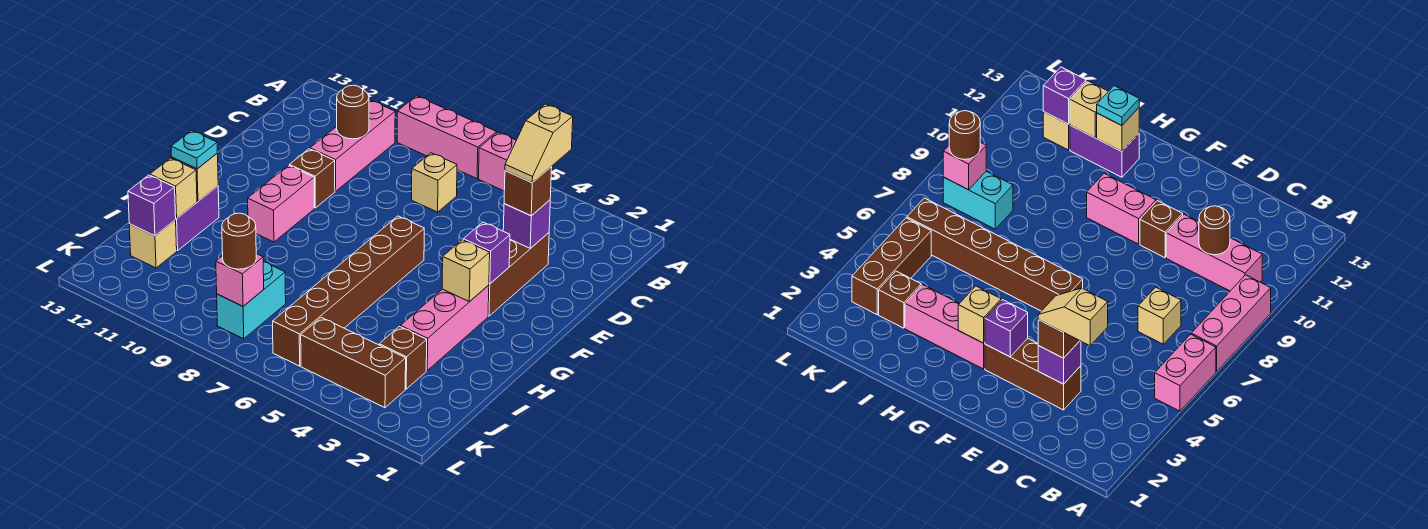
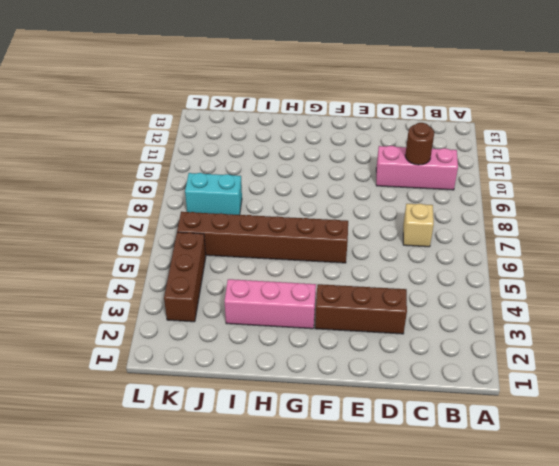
none -> pink 1x2 brick [479,132,516,191]
none -> pink 1x3 brick [397,96,497,179]
none -> brown 1x1 brick [289,149,335,208]

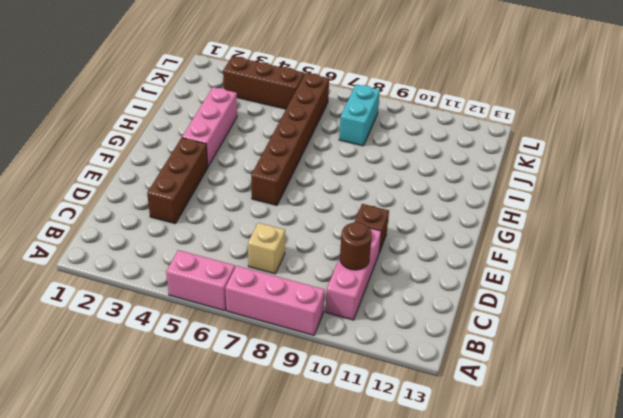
none -> pink 1x2 brick [248,165,314,242]
none -> purple 1x2 brick [175,186,219,251]
none -> brown 1x1 brick [379,327,427,389]

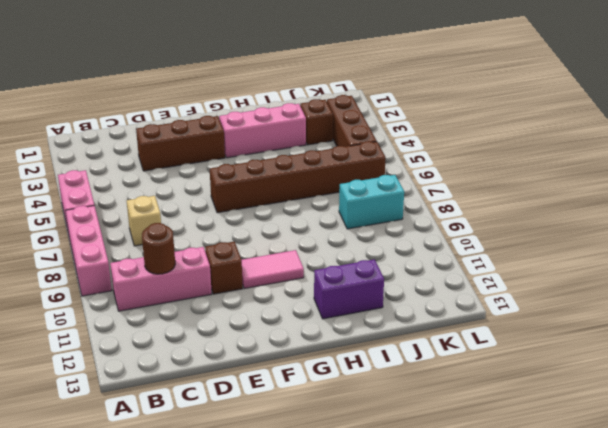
pink 1x2 tile [242,250,304,289] -> pink 1x2 brick [248,165,314,242]
none -> tan 1x1 brick [129,220,177,268]
none -> purple 1x1 brick [503,200,550,248]
none -> purple 1x1 brick [463,222,510,284]

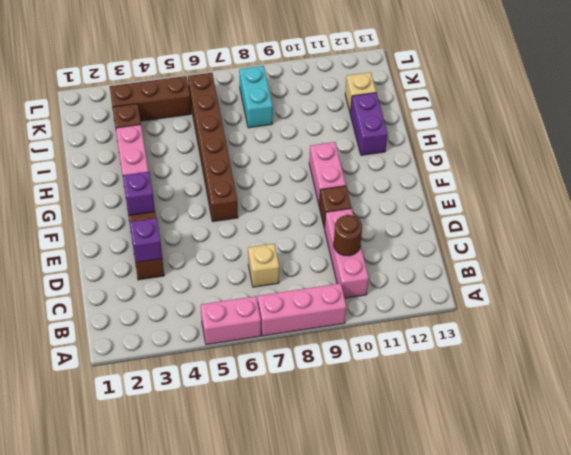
none -> tan 1x1 brick [442,240,490,302]
none -> tan 1x1 brick [171,153,218,201]
none -> tan 1x1 brick [150,158,197,219]

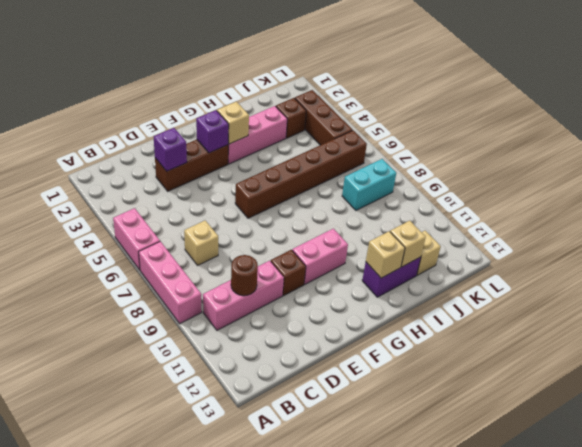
none -> purple 1x1 brick [128,175,176,236]
none -> pink 1x1 brick [216,254,264,306]
none -> brown 1x1 brick [504,167,552,216]

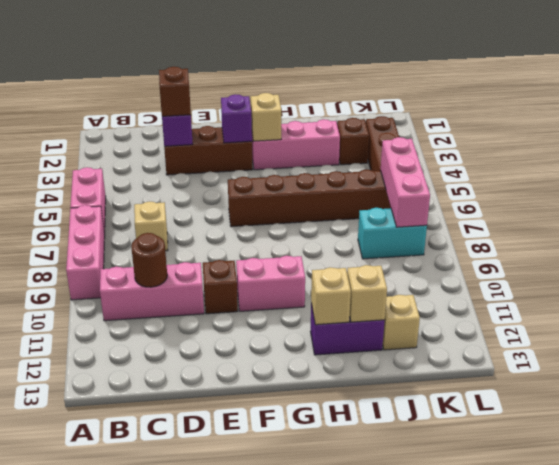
pink 1x3 brick [380,137,430,227] -> pink 1x1 brick [216,254,264,306]
none -> purple 1x1 brick [128,175,176,236]
none -> cyan 1x1 plate [171,130,217,169]
none -> brown 1x1 round brick [222,213,256,269]

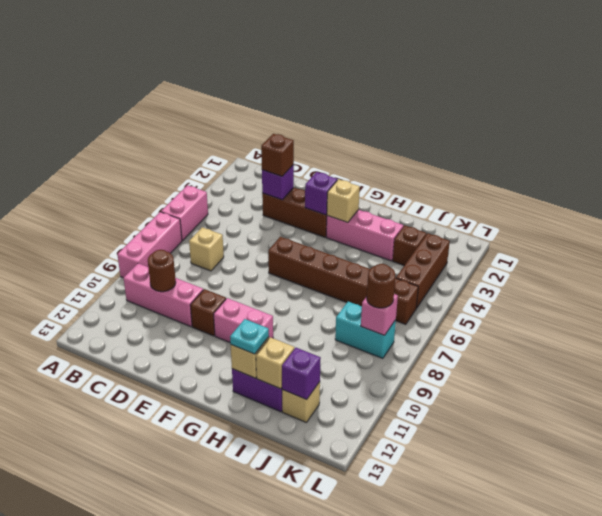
none -> tan 1x2 slope [505,104,573,183]

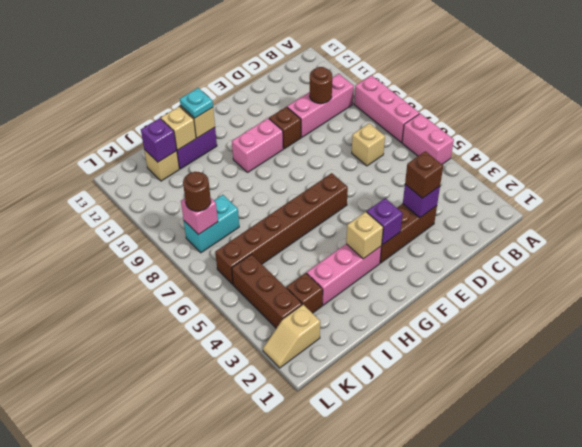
tan 1x2 slope [263,305,320,368] -> tan 1x2 slope moved to [505,104,573,183]

